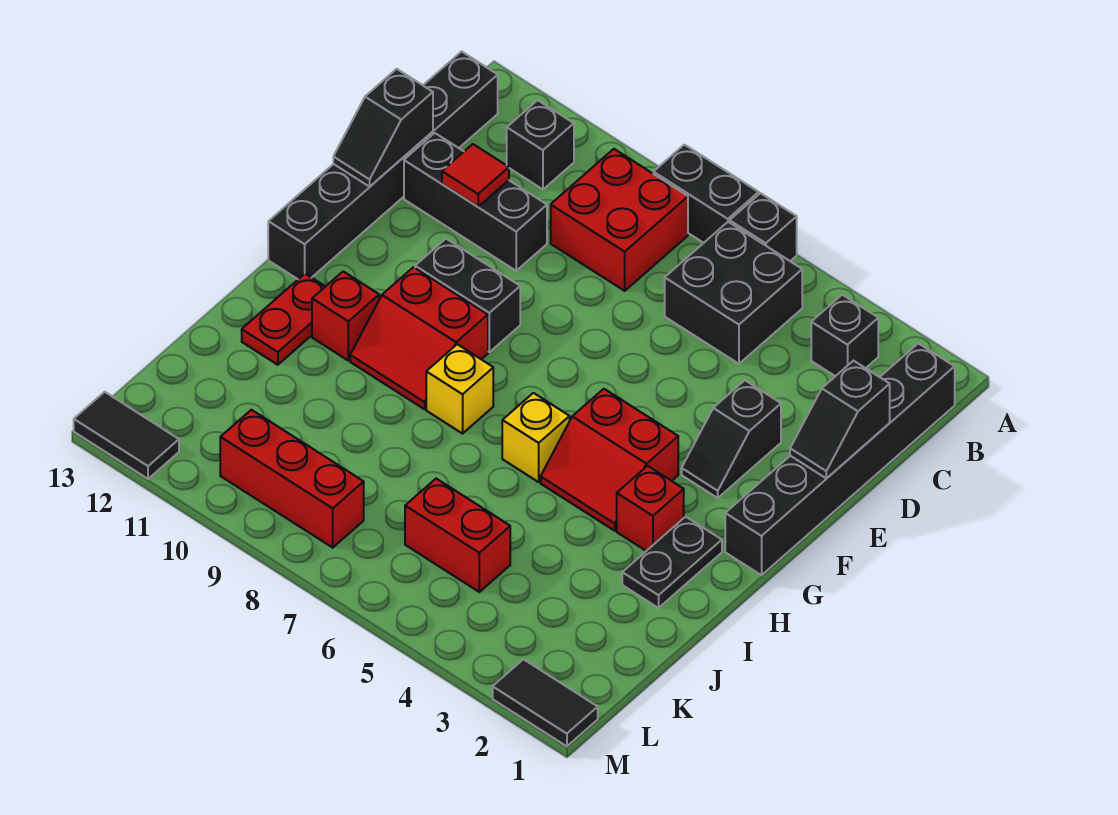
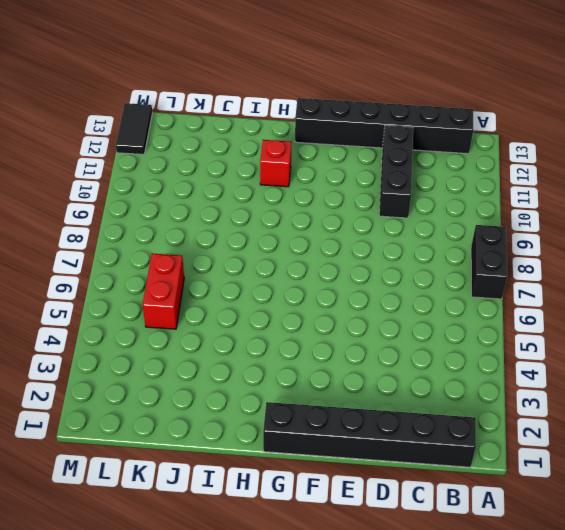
none -> black 1x1 brick [730,193,797,261]
none -> black 1x1 brick [811,295,878,376]
none -> black 2x2 brick [665,222,802,364]

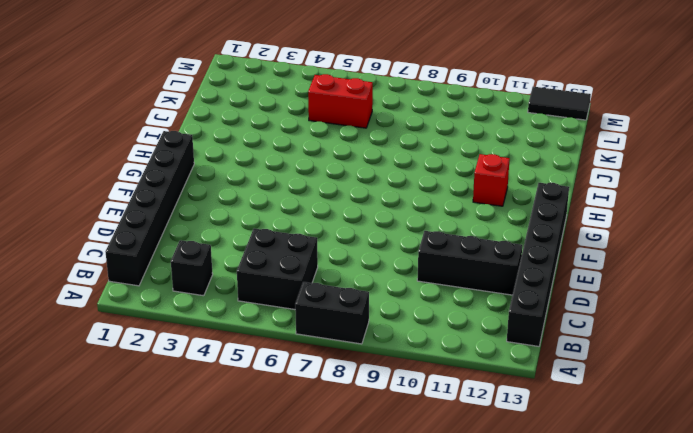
none -> black 1x1 brick [730,193,797,261]
none -> red 2x2 brick [551,149,688,291]
none -> black 1x1 brick [507,100,574,189]

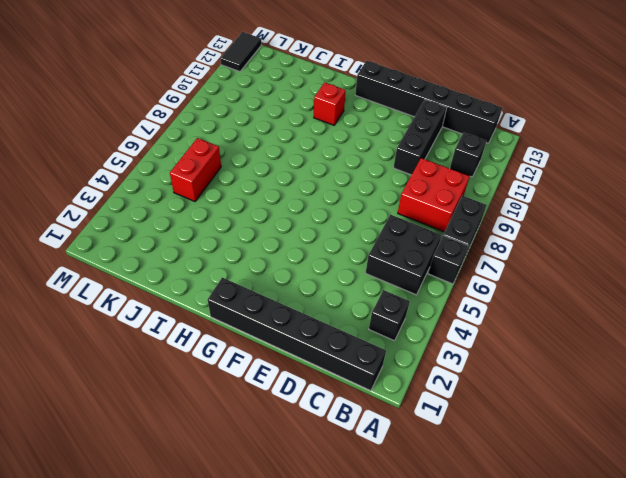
none -> black 1x2 slope [682,380,781,498]
none -> black 1x2 brick [415,239,520,352]
none -> red 2x2 slope [541,389,678,531]

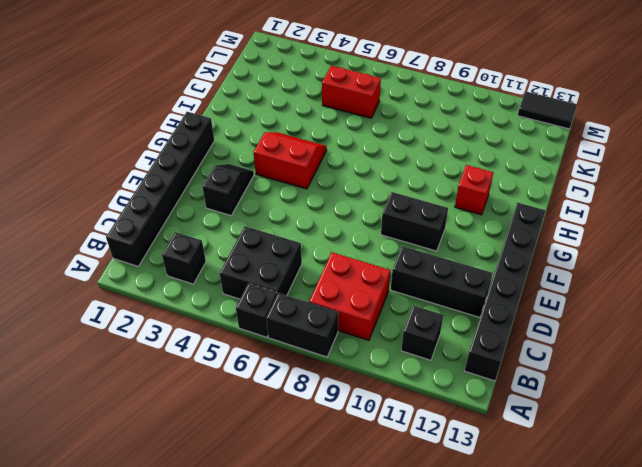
none -> red 2x2 slope [350,267,488,409]
none -> black 1x2 plate [622,517,722,608]
none -> red 1x1 brick [617,466,684,551]

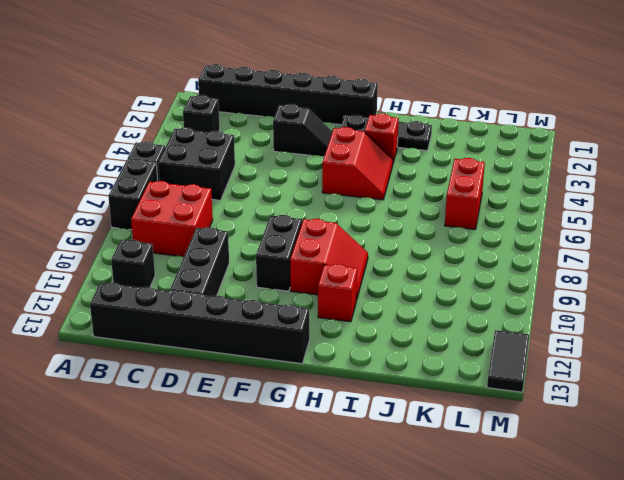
black 1x3 plate [340,115,432,151] -> black 1x2 plate [622,517,722,608]
none -> yellow 1x1 brick [502,393,570,482]
none -> yellow 1x1 brick [426,344,493,434]
none -> red 1x2 plate [242,274,326,365]

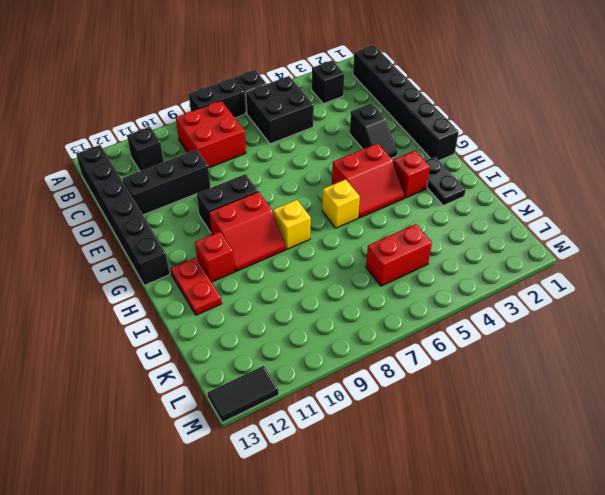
none -> red 1x3 brick [220,410,364,548]
none -> black 1x2 tile [493,659,598,746]
none -> black 1x2 slope [790,361,890,479]

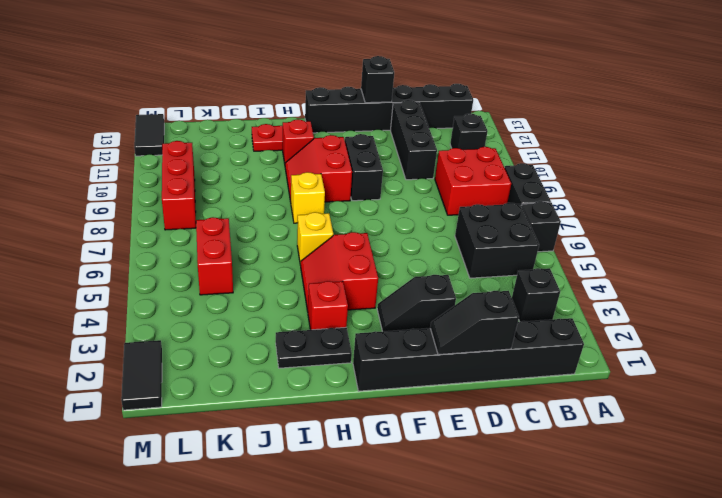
black 1x1 brick [361,56,394,103] -> black 1x2 slope [333,69,433,187]
none -> red 1x1 tile [442,144,509,207]

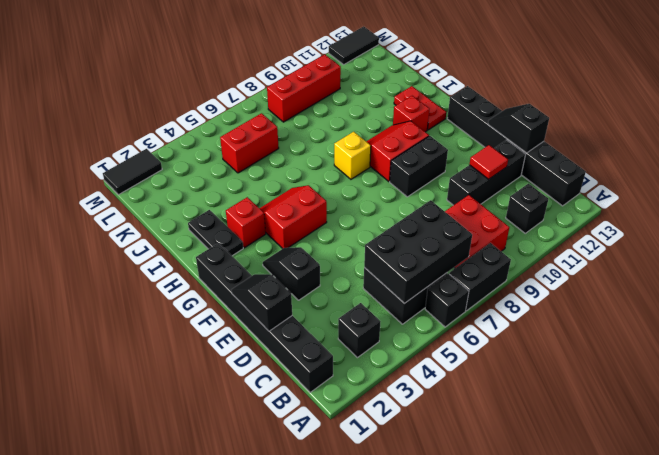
black 2x3 brick [364,200,472,303] -> none
none -> yellow 1x1 brick [502,393,570,482]

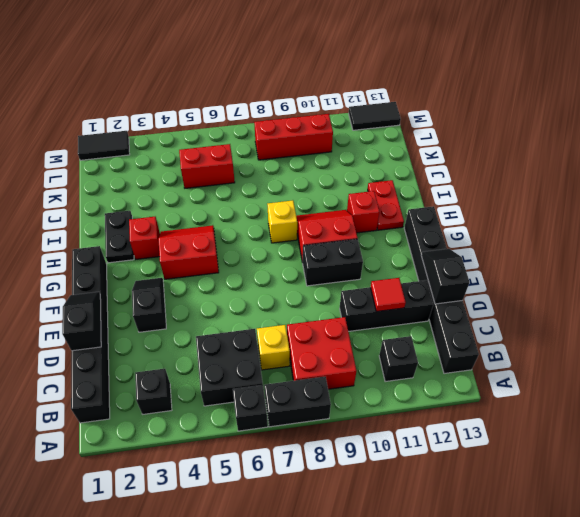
yellow 1x1 brick [257,325,290,370] -> yellow 1x1 brick moved to [502,393,570,482]

